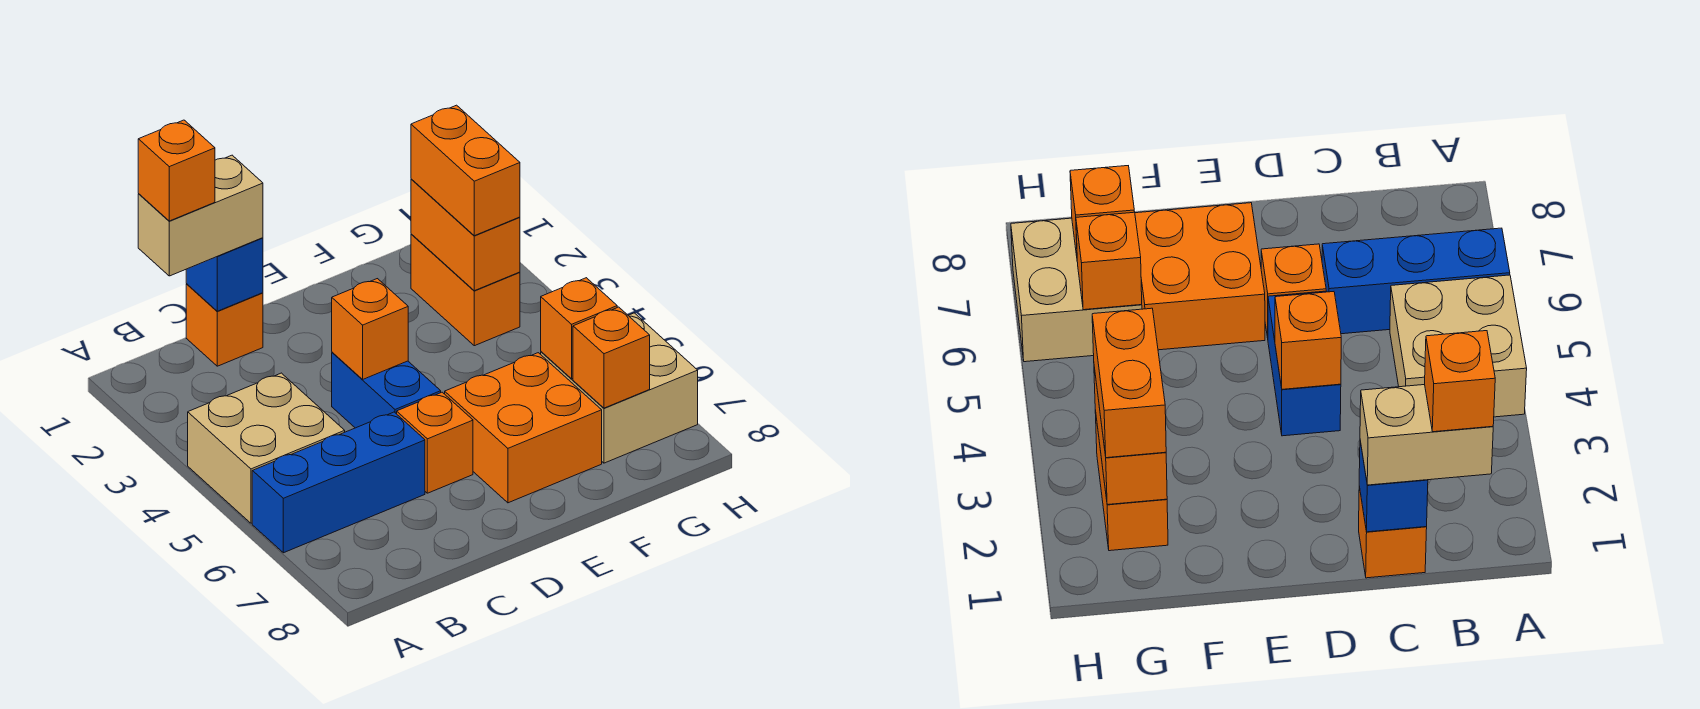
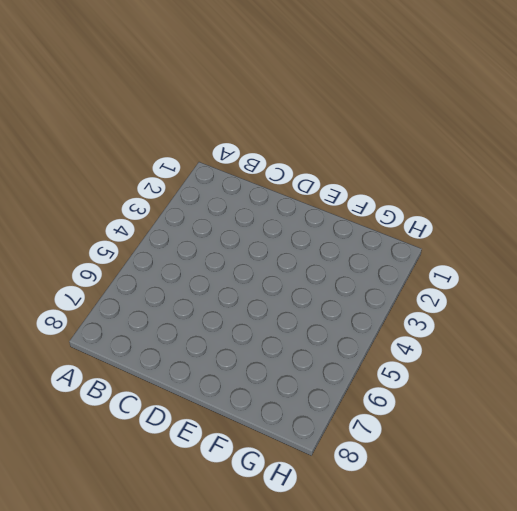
none -> tan 2x2 brick [188,373,345,523]
none -> blue 1x3 brick [252,412,425,553]
none -> orange 1x1 brick [186,284,263,366]

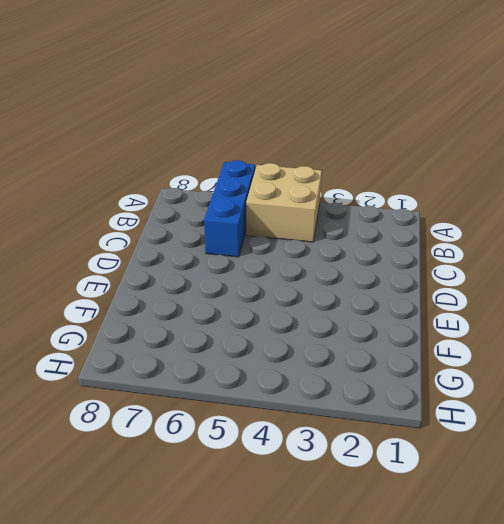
none -> orange 1x1 brick [186,284,263,366]
none -> blue 1x2 brick [332,352,441,428]
none -> orange 1x1 brick [397,392,473,493]

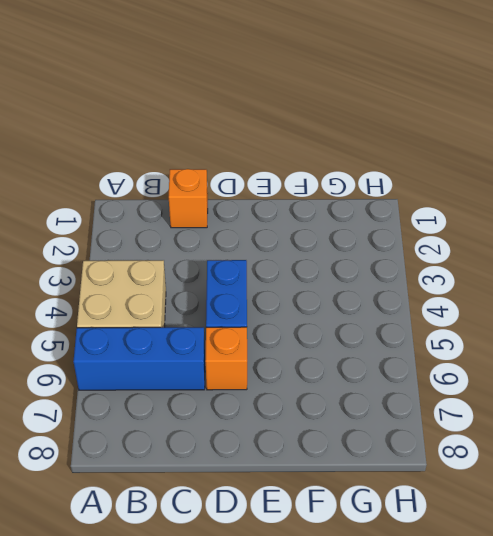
none -> orange 2x2 brick [445,353,602,503]
none -> orange 1x2 brick [411,234,520,346]
none -> tan 2x2 brick [541,313,698,463]

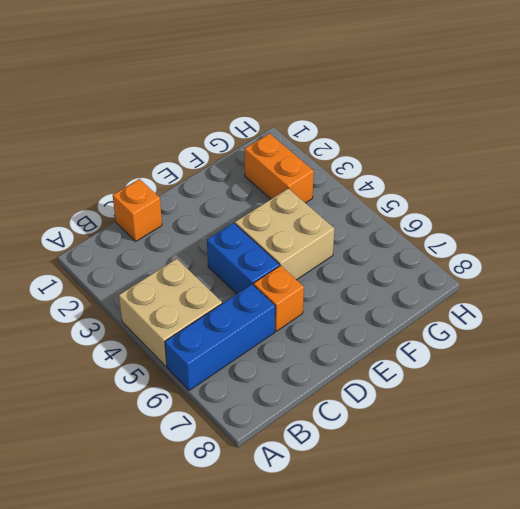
tan 2x2 brick [235,188,334,280] -> tan 2x2 brick moved to [541,313,698,463]
none -> orange 2x2 brick [445,353,602,503]
none -> blue 1x1 brick [186,238,263,311]
none -> orange 1x1 brick [332,279,408,379]

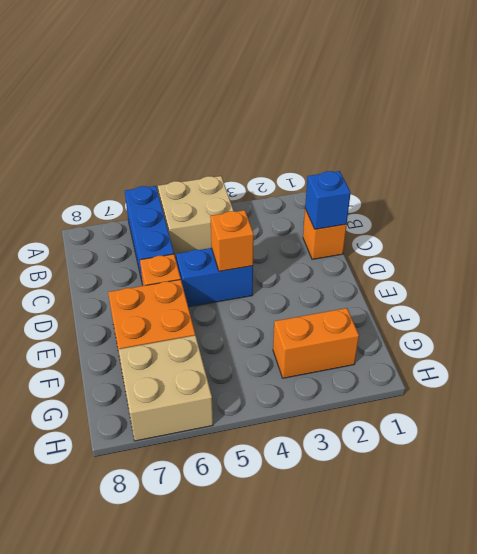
none -> orange 1x2 brick [411,179,520,291]
none -> orange 1x1 brick [541,278,617,379]
none -> orange 1x1 brick [573,307,650,408]

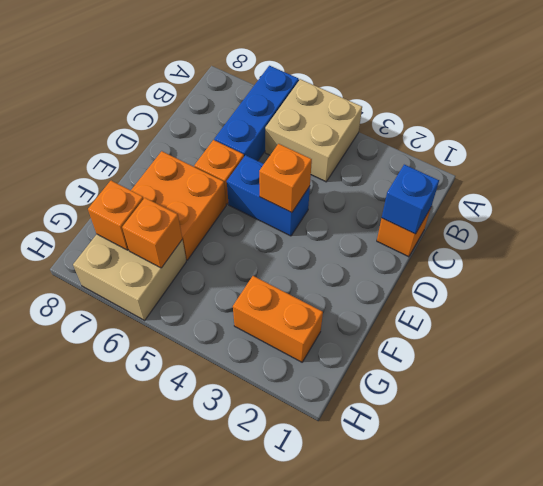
none -> orange 1x2 brick [411,179,520,291]
none -> tan 1x2 brick [138,155,263,276]
none -> orange 1x2 brick [411,105,520,236]

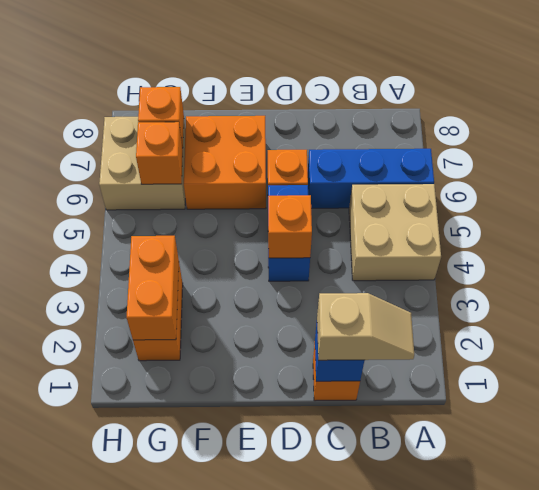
tan 1x2 slope [317,293,414,360] -> tan 1x2 brick [138,155,263,276]
none -> orange 1x2 brick [411,105,520,236]
none -> orange 1x1 brick [138,120,215,221]

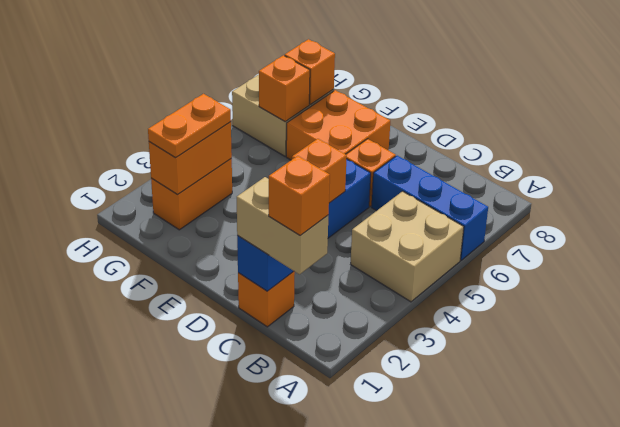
orange 1x2 plate [148,94,231,158] -> orange 1x2 brick [411,105,520,236]

